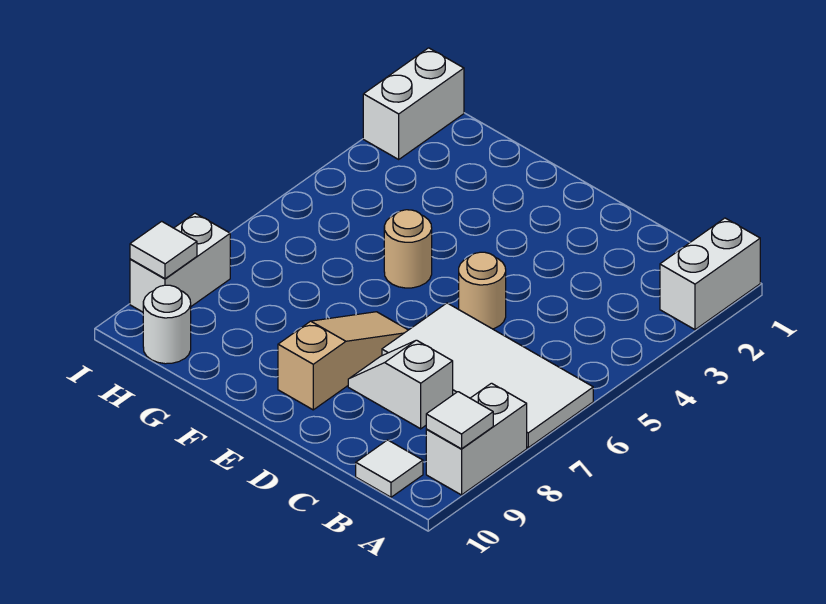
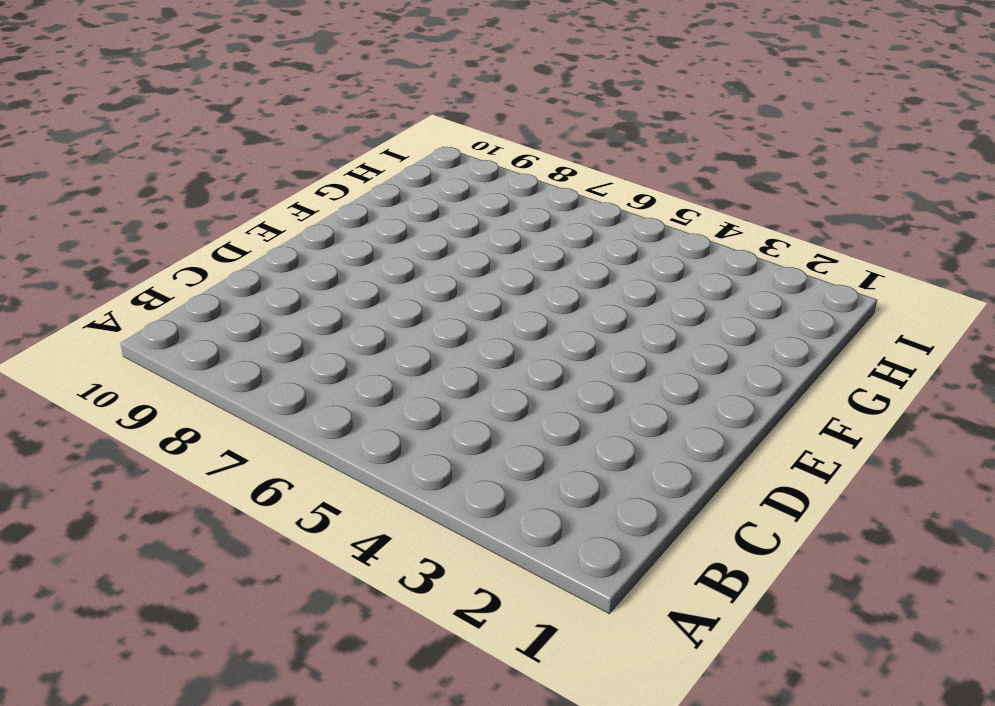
none -> white 1x2 brick [660,218,760,330]
none -> white 2x4 tile [382,303,593,448]
none -> white 1x2 brick [426,383,527,495]

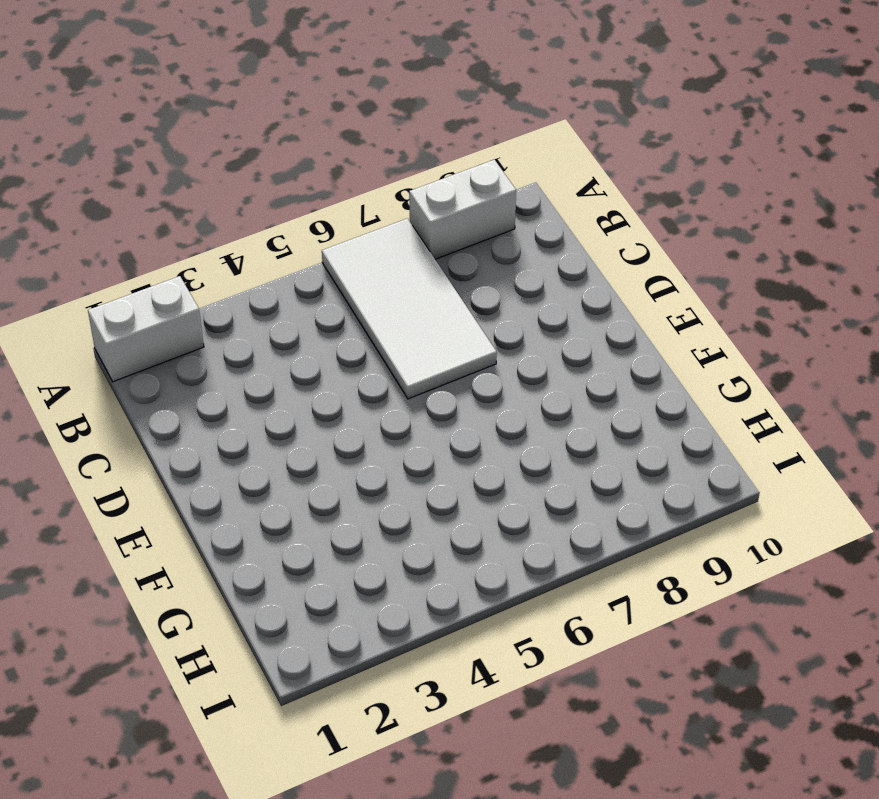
none -> white 1x1 tile [356,440,423,497]
none -> white 1x2 slope [348,340,453,429]
none -> tan 1x1 round brick [459,252,506,329]

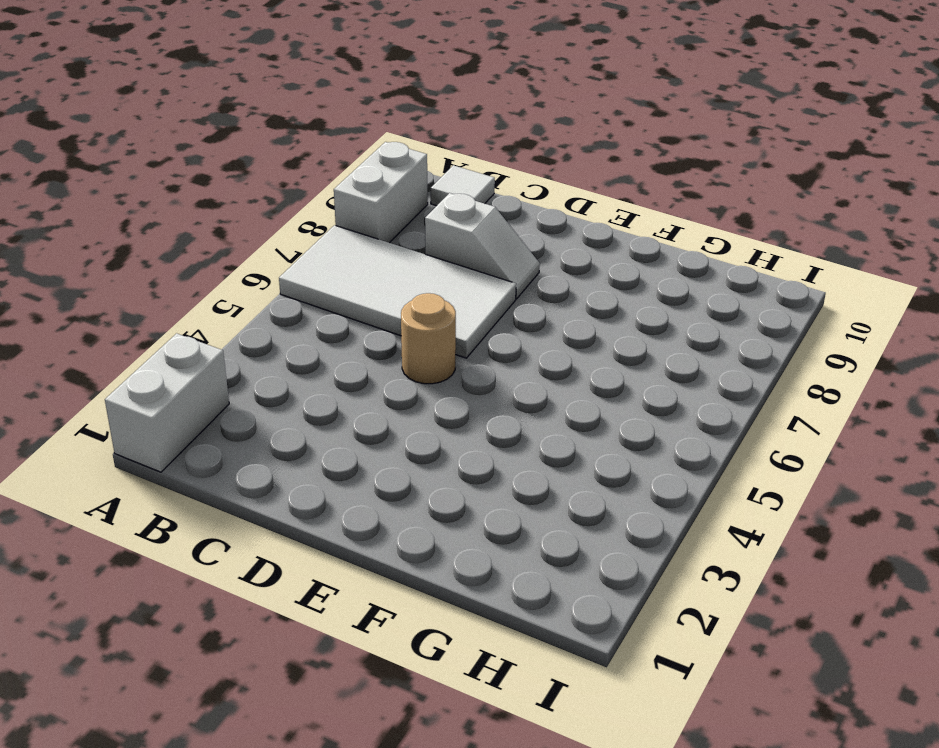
none -> tan 1x3 slope [278,312,408,410]
none -> tan 1x1 round brick [384,210,432,288]
none -> white 1x1 round brick [143,285,191,364]

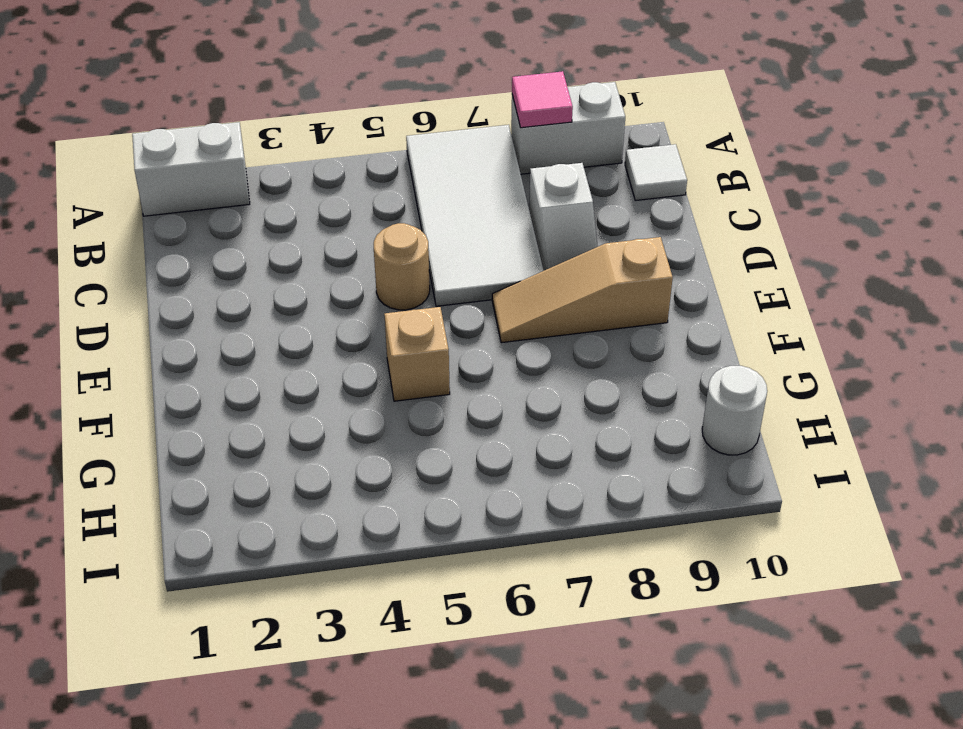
pink 1x1 tile [512,71,573,128] -> none
tan 1x1 brick [384,307,450,401] -> tan 1x1 round brick [384,210,432,288]
none -> white 1x2 brick [363,48,464,159]
none -> white 1x2 brick [130,213,230,312]
none -> white 1x1 tile [426,392,493,449]

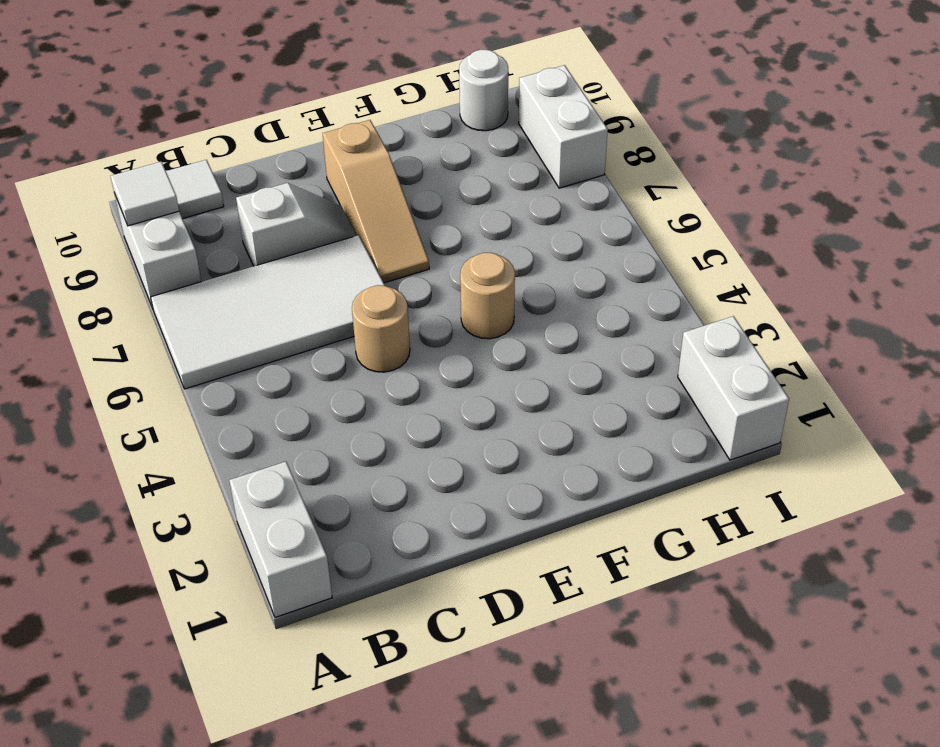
none -> white 1x1 tile [130,221,197,279]

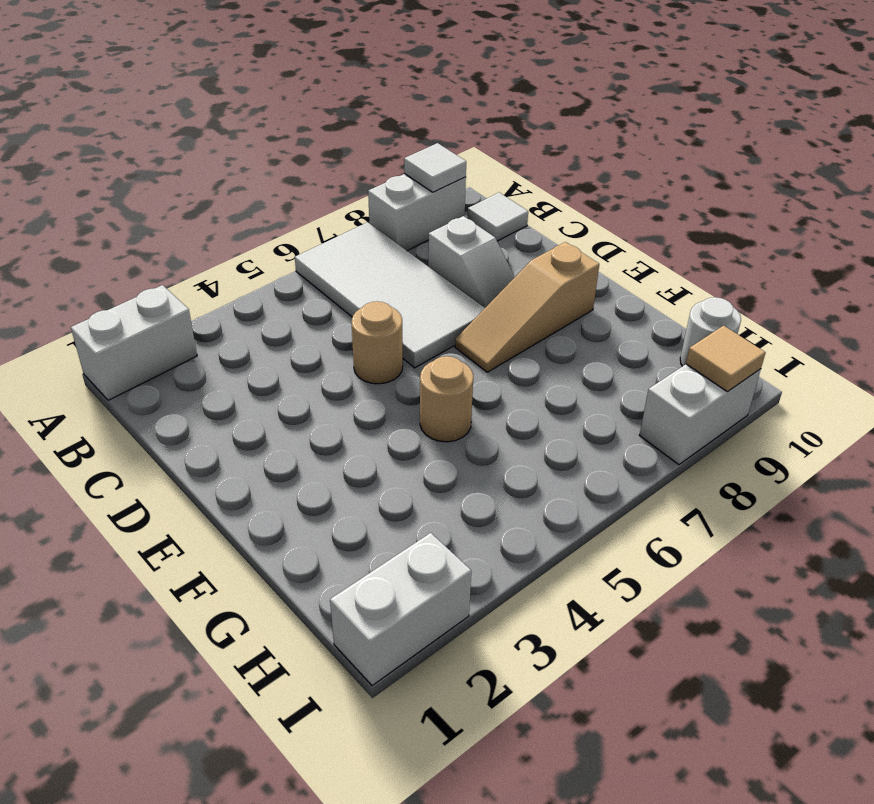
tan 1x1 tile [686,326,766,392] -> white 1x1 tile [130,221,197,279]

